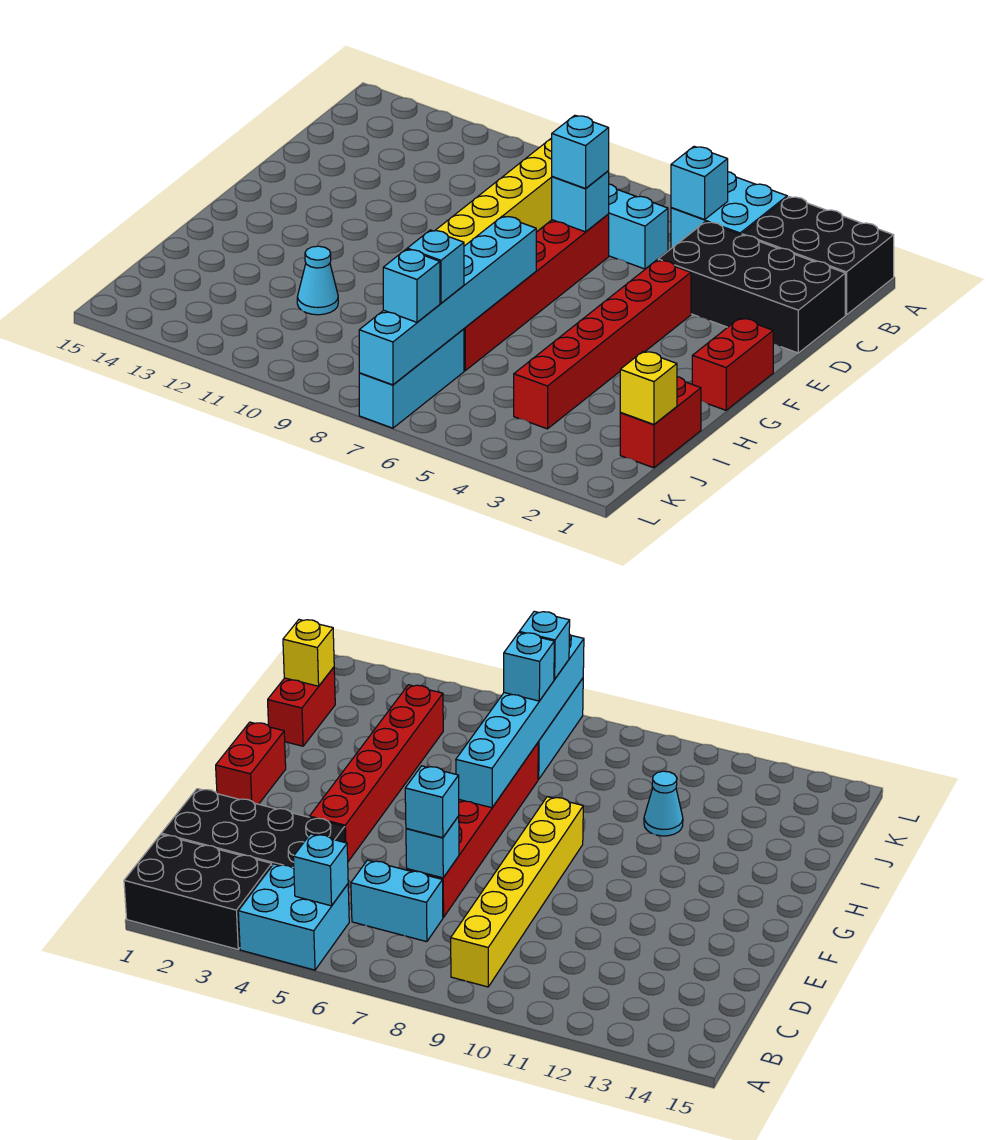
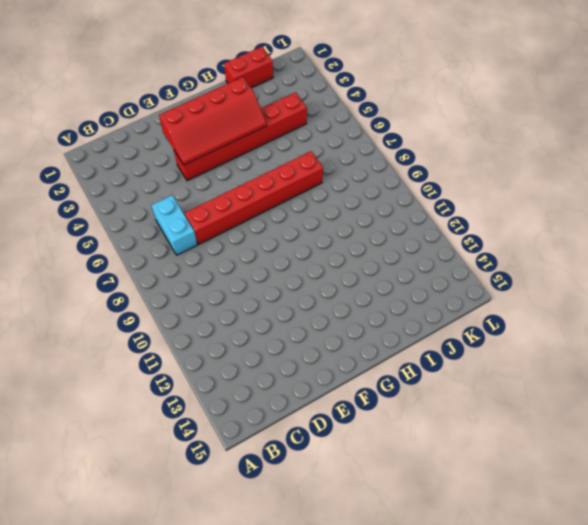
red 2x4 slope [159,77,267,165] -> none
none -> black 2x3 brick [742,197,894,315]
none -> cyan 2x2 brick [671,172,787,248]
none -> yellow 1x6 brick [435,138,552,246]

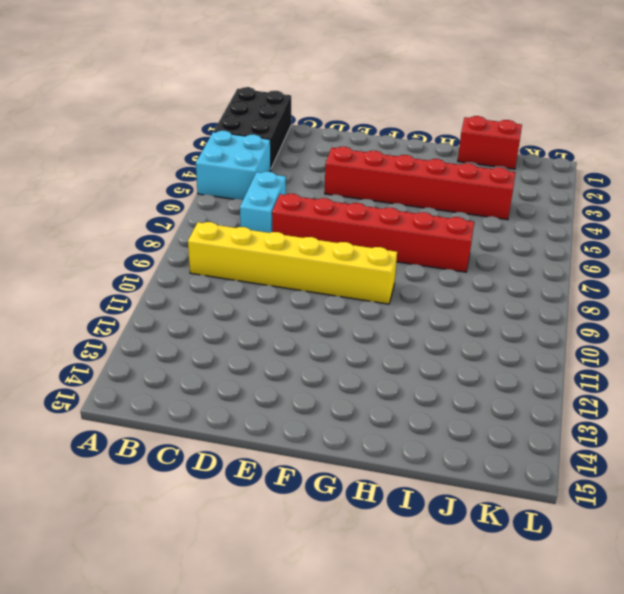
none -> black 2x4 brick [658,222,845,353]
none -> red 1x2 brick [692,318,773,410]
none -> cyan 1x1 cone [297,246,338,315]

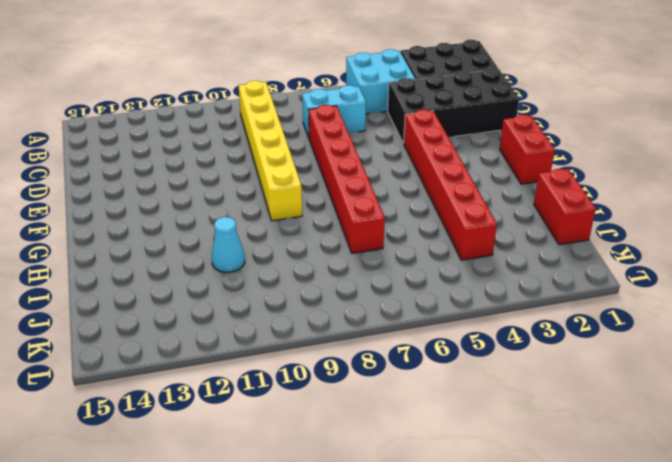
none -> cyan 1x3 brick [359,329,464,428]
none -> cyan 1x1 brick [671,146,728,219]
none -> cyan 1x1 brick [552,171,609,232]

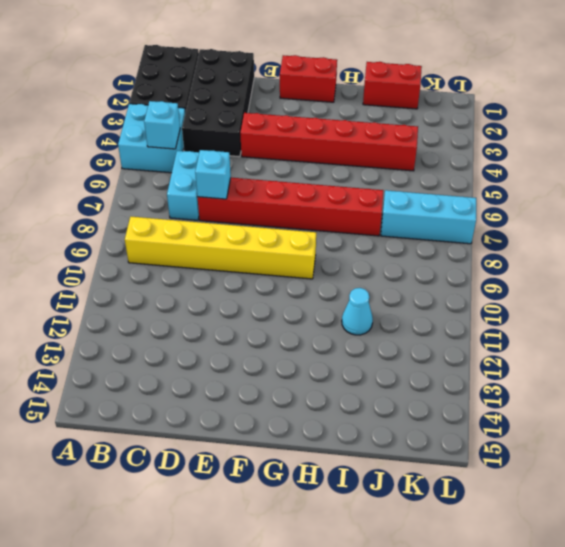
none -> cyan 1x6 brick [359,216,536,385]
none -> yellow 1x1 brick [620,351,677,424]
none -> cyan 1x1 brick [552,115,609,188]

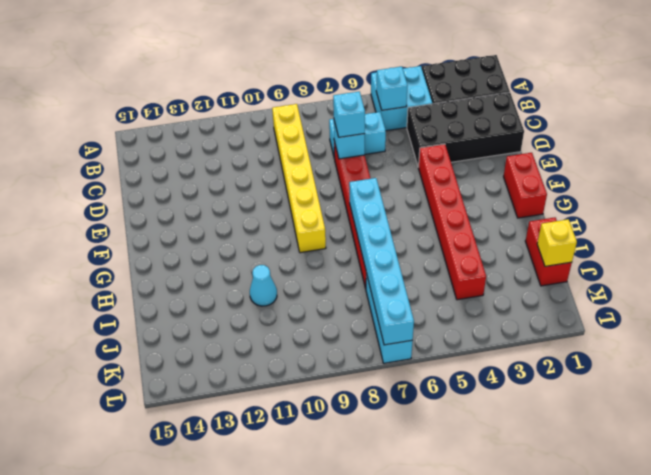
none -> cyan 1x1 brick [407,230,464,303]
none -> cyan 1x1 brick [383,249,440,322]

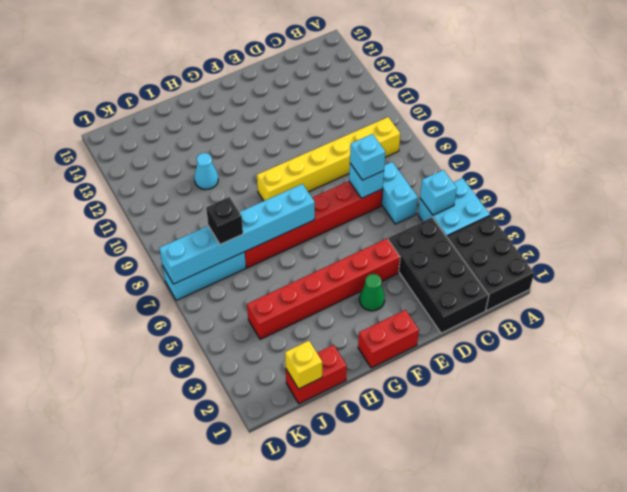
green 1x1 cone [359,274,385,311] -> none
black 1x1 brick [206,197,243,244] -> cyan 1x1 brick [407,230,464,303]
none -> cyan 1x1 brick [383,249,440,322]

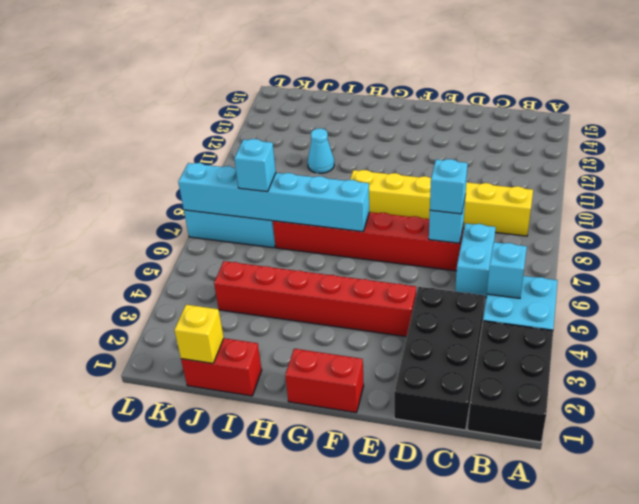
none -> cyan 1x1 brick [383,249,440,322]

